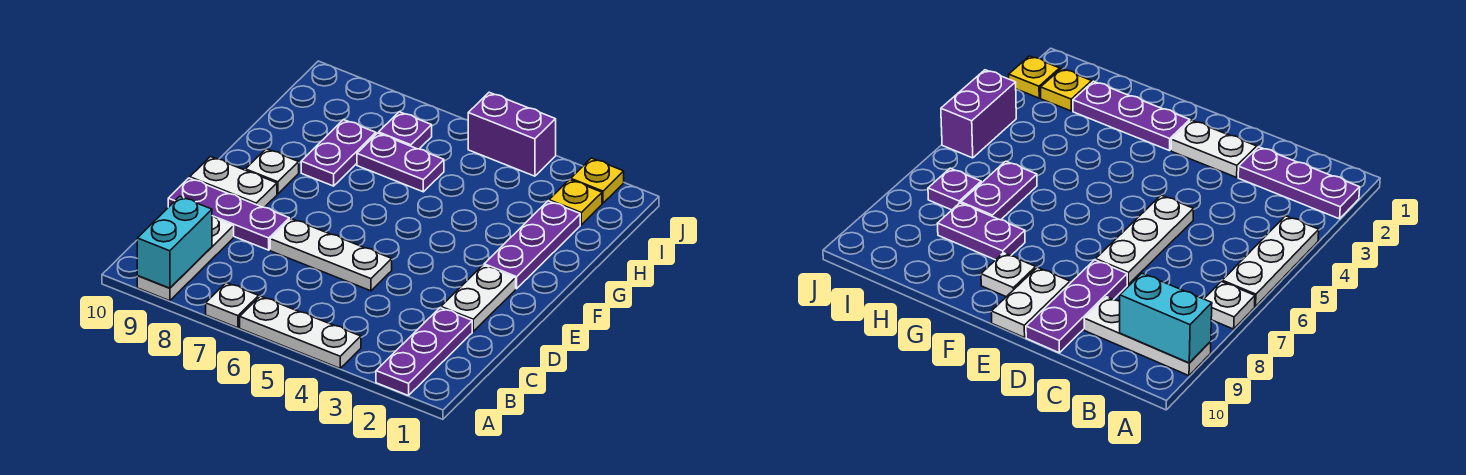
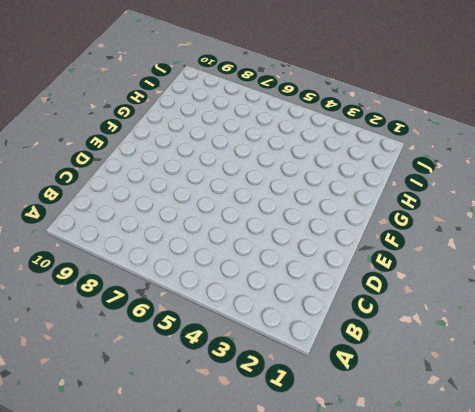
none -> purple 1x3 plate [376,308,472,396]
none -> white 1x3 plate [240,296,361,368]
none -> white 1x1 plate [206,283,259,328]

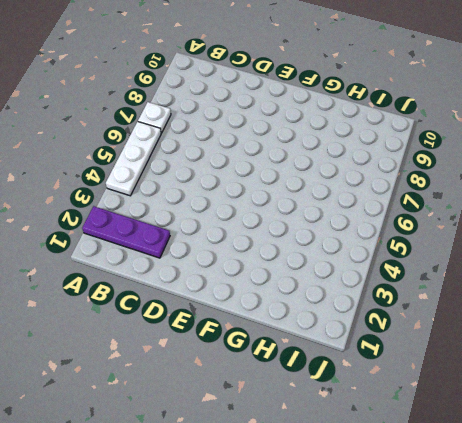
none -> white 1x3 plate [137,216,234,301]
none -> white 1x2 plate [441,265,516,331]
none -> white 1x3 plate [270,219,392,291]

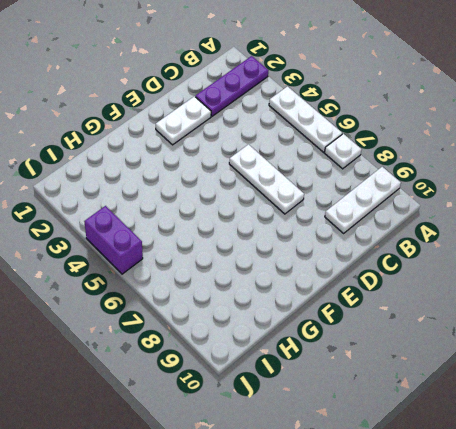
none -> purple 1x3 plate [168,178,289,250]
none -> white 1x2 plate [190,157,277,207]
none -> purple 1x3 plate [484,201,580,289]

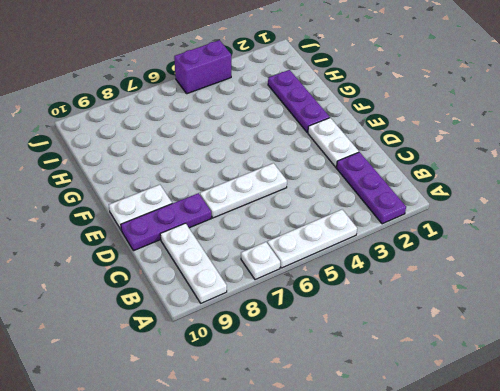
none -> white 1x1 plate [246,149,299,194]
none -> purple 1x2 plate [301,120,376,186]
none -> purple 1x2 plate [357,133,444,192]

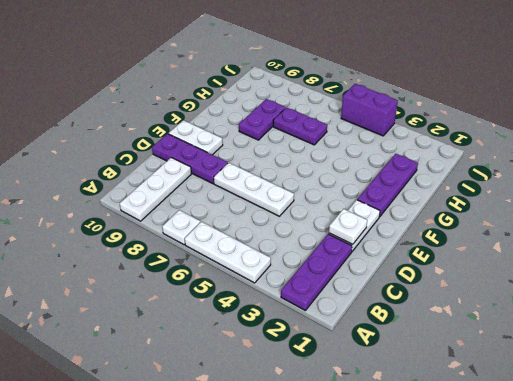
white 1x1 plate [329,209,367,244] -> white 1x1 plate moved to [246,149,299,194]
none -> yellow 1x1 plate [549,180,602,225]
none -> purple 1x1 plate [379,112,432,149]
none -> yellow 1x1 plate [571,158,624,203]

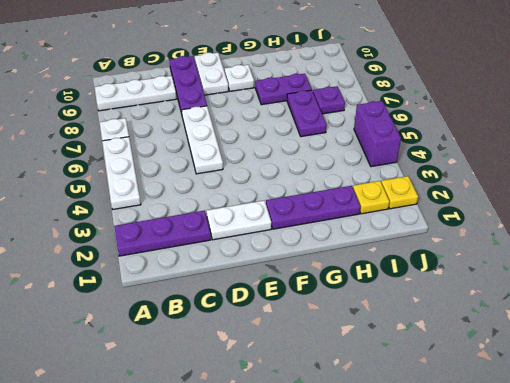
none -> cyan 1x2 brick [137,196,212,288]

